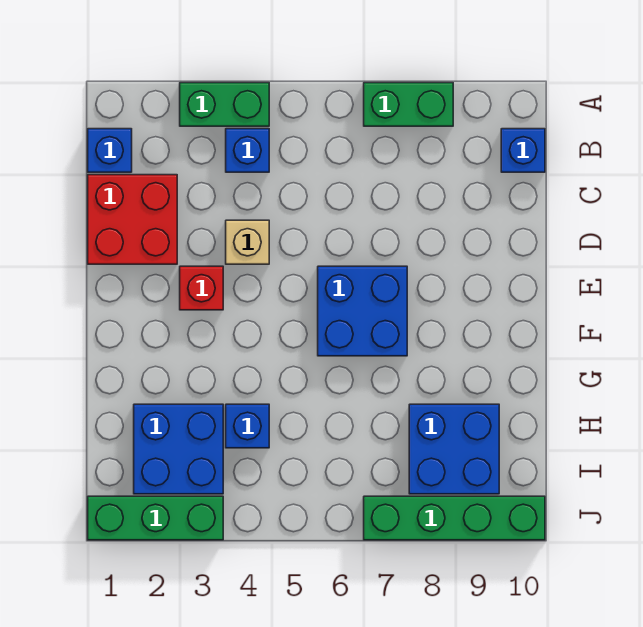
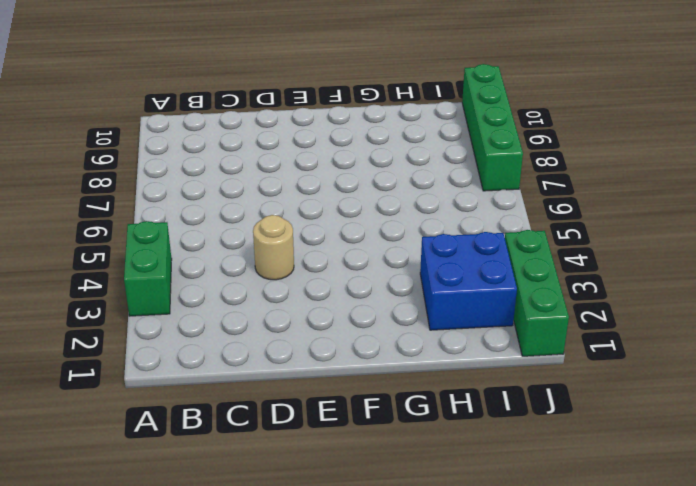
tan 1x1 round brick [253,215,294,280] -> tan 1x1 brick [226,220,269,264]
none -> green 1x2 brick [364,83,453,126]
none -> blue 1x1 brick [88,129,132,172]
none -> blue 1x1 brick [226,129,269,172]

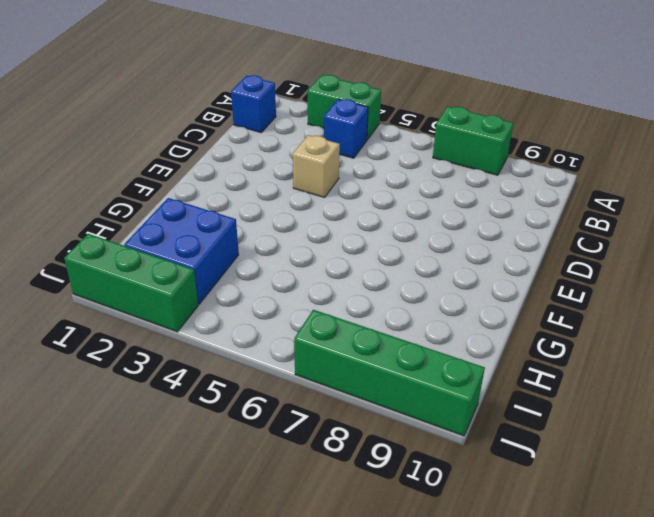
none -> blue 1x1 brick [501,129,545,172]
none -> red 2x2 brick [88,175,177,264]
none -> red 1x1 brick [180,266,223,310]

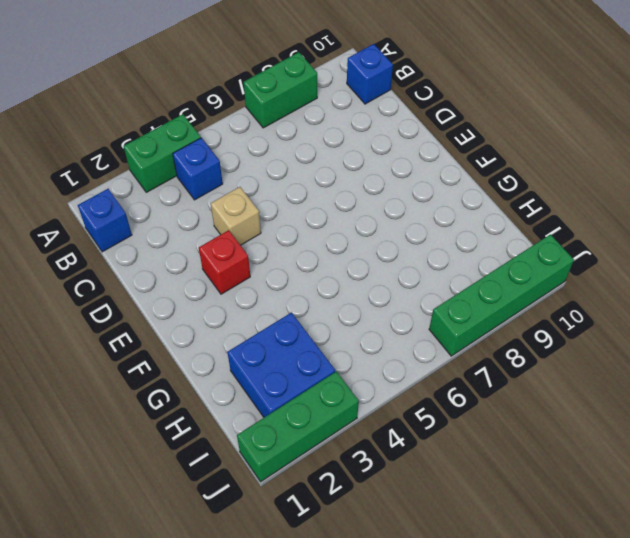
none -> red 2x2 brick [88,175,177,264]
none -> blue 2x2 brick [318,266,407,356]
none -> blue 1x1 brick [226,404,269,448]

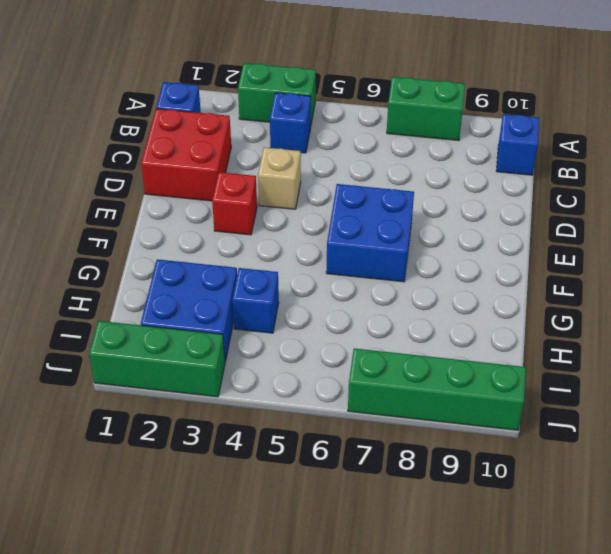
none -> blue 2x2 brick [409,404,499,494]

